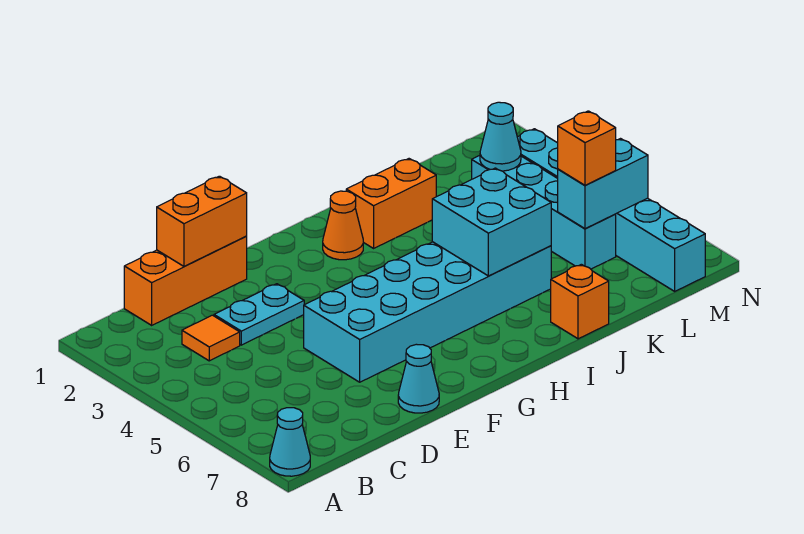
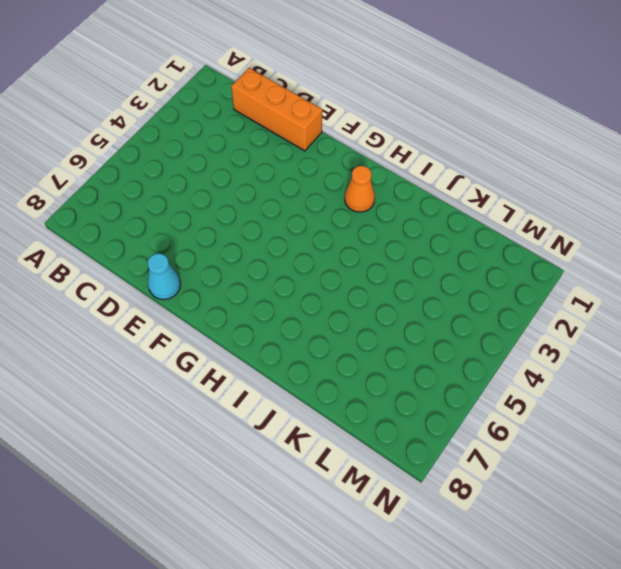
none -> cyan 1x1 cone [270,408,310,476]
none -> orange 1x1 tile [182,315,240,361]
none -> cyan 1x2 plate [214,284,304,345]

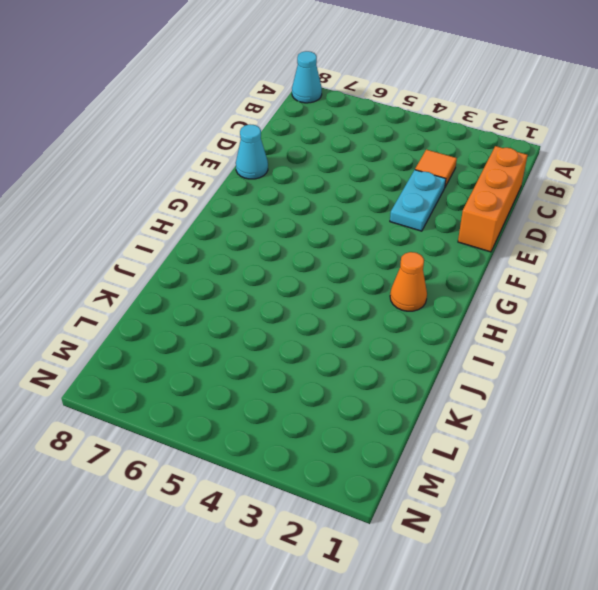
none -> cyan 2x6 brick [304,242,551,382]
none -> orange 1x2 brick [346,159,436,248]
none -> orange 1x1 brick [551,264,609,339]

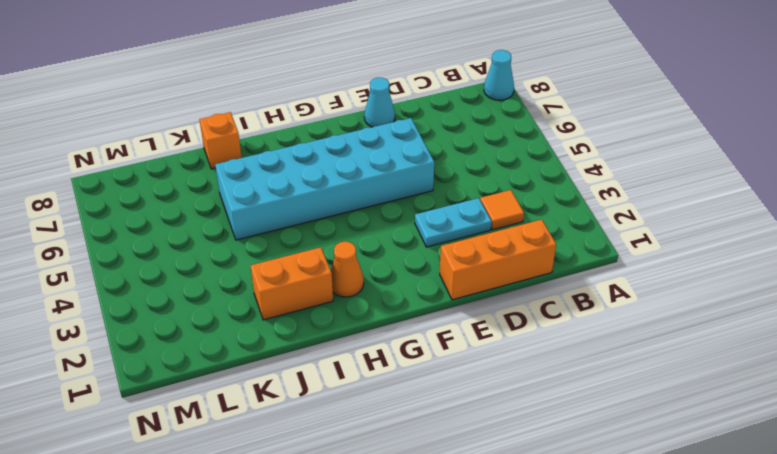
none -> cyan 1x4 brick [472,156,616,269]
none -> cyan 1x6 brick [517,129,705,291]
none -> orange 1x2 brick [157,176,247,266]

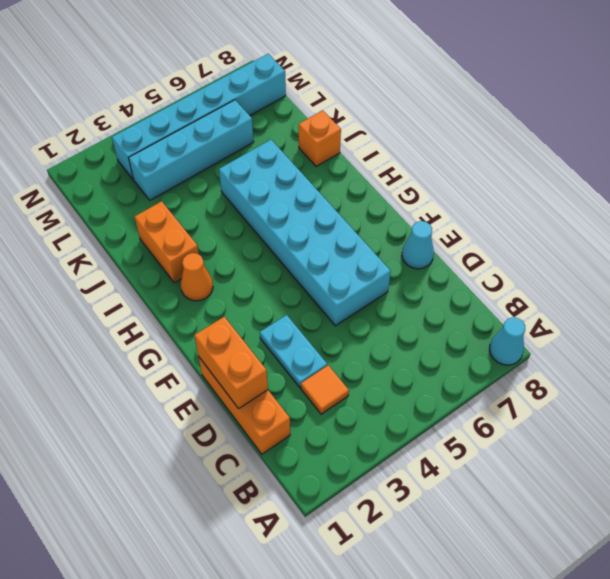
none -> cyan 2x2 brick [432,168,551,276]
none -> cyan 1x1 cone [480,102,521,171]
none -> cyan 1x2 brick [558,139,648,229]

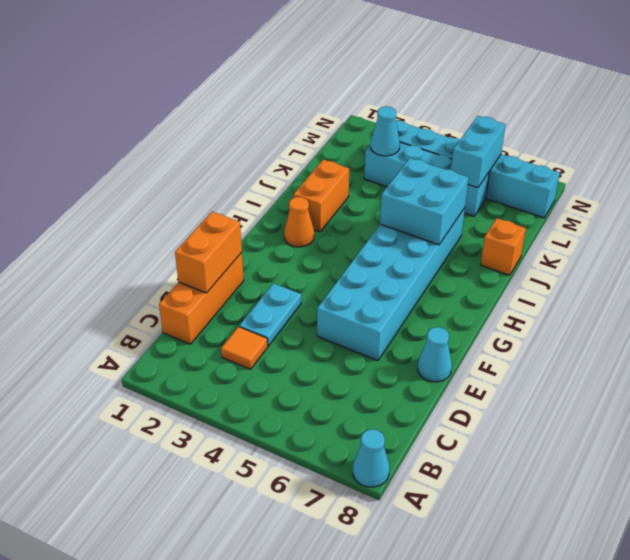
none -> orange 1x1 brick [558,111,616,186]

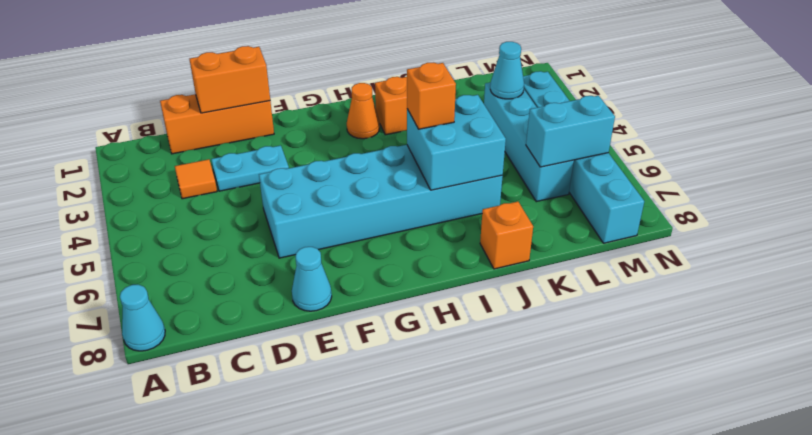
orange 1x1 brick [407,63,456,129] -> orange 1x1 brick moved to [558,111,616,186]

